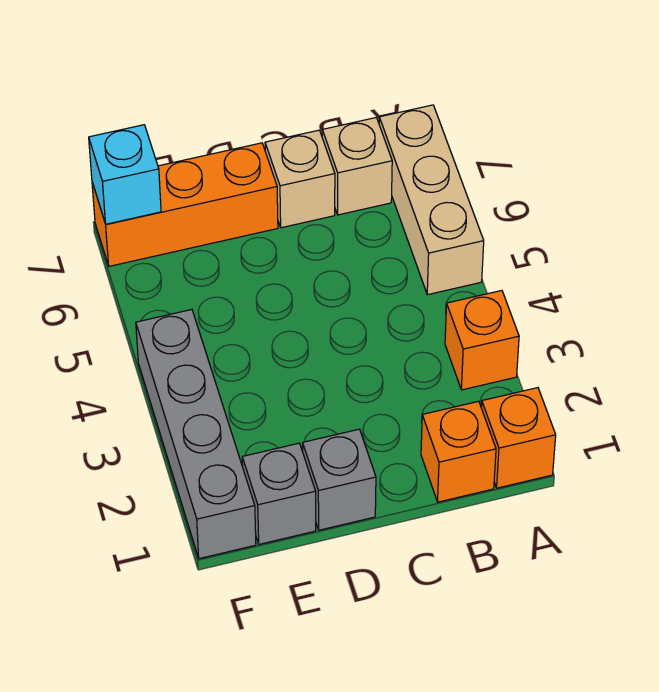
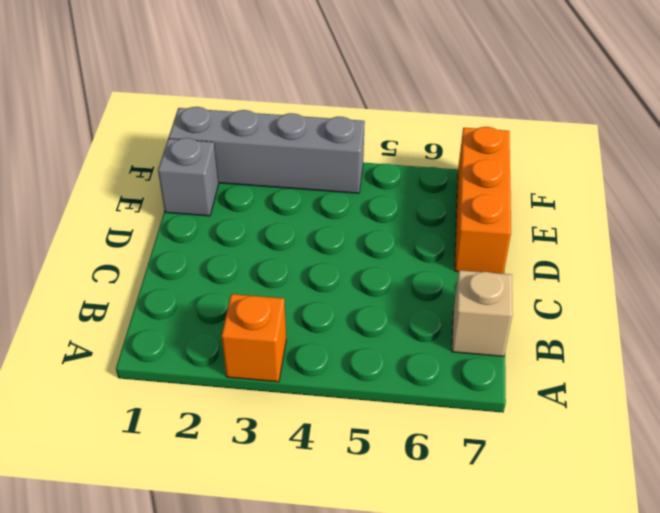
none -> orange 1x1 brick [481,388,556,488]
none -> tan 1x3 brick [379,105,484,295]

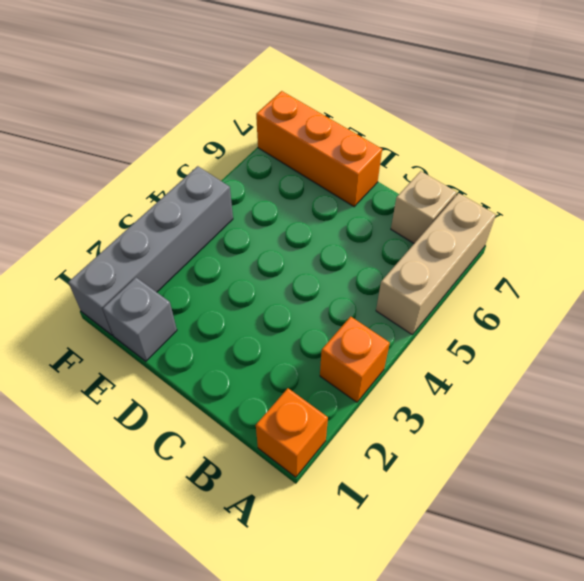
none -> orange 1x1 brick [421,401,496,502]
none -> tan 1x1 brick [265,130,335,228]

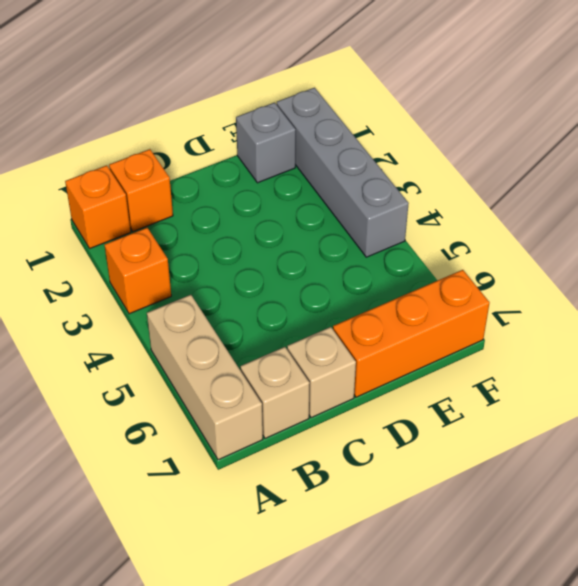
none -> grey 1x1 brick [303,429,376,530]
none -> cyan 1x1 brick [89,125,161,224]

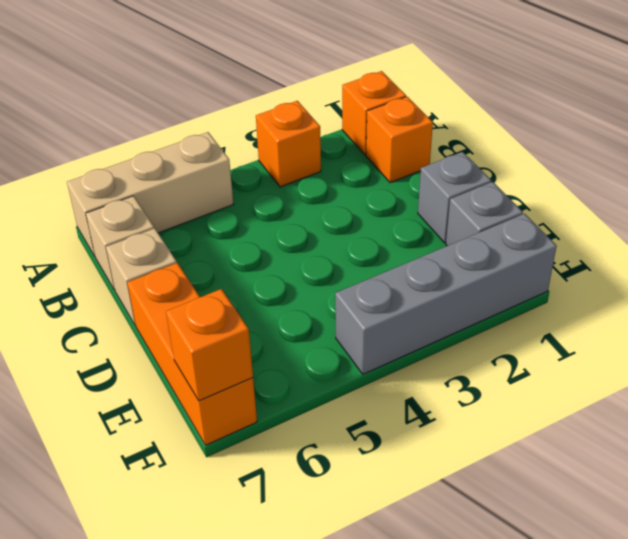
orange 1x1 brick [166,289,253,401] -> cyan 1x1 brick [89,125,161,224]

